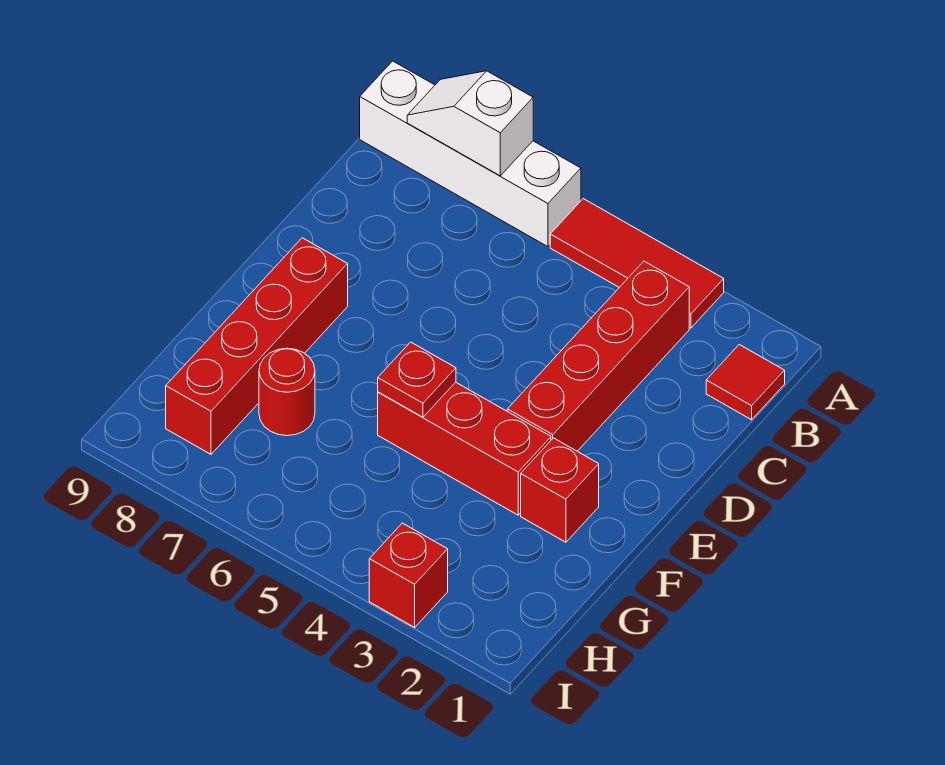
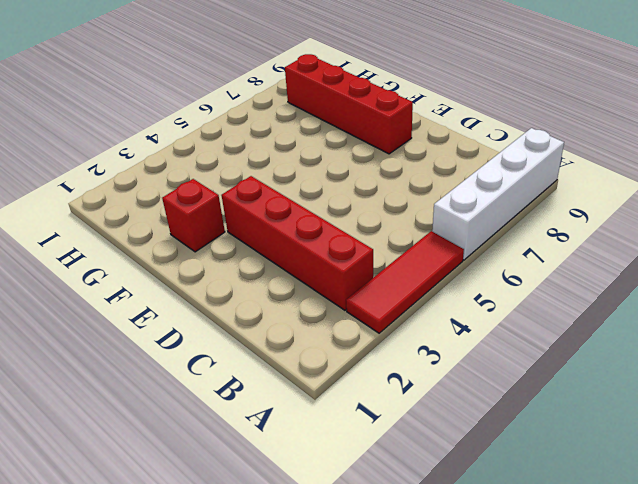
none -> red 1x1 tile [706,345,785,420]
none -> red 1x3 brick [378,382,551,515]

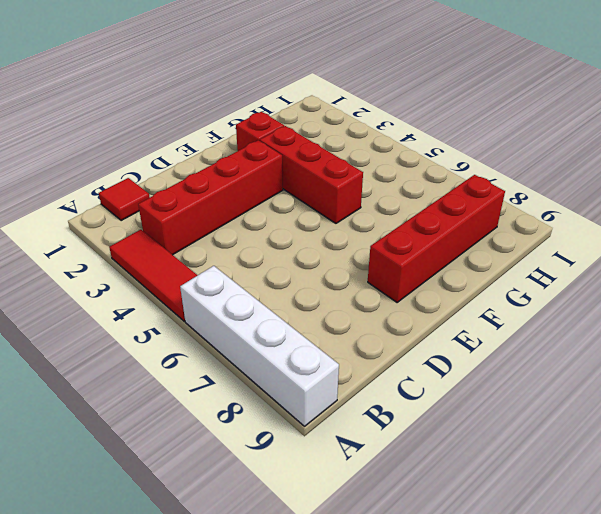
none -> red 1x1 round brick [259,348,315,436]
none -> red 1x1 brick [369,523,448,627]

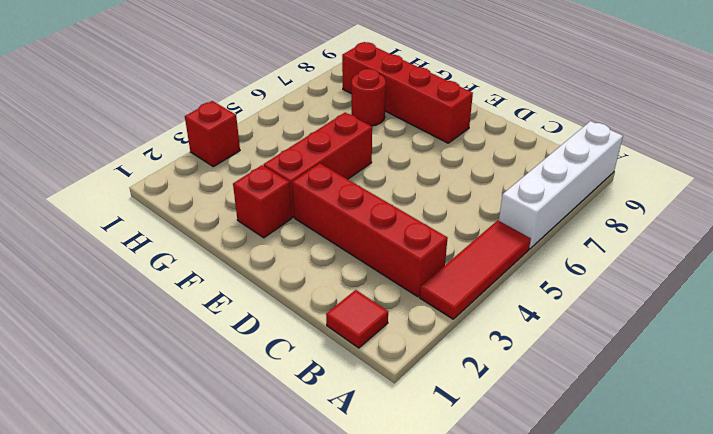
none -> white 1x2 slope [407,71,533,176]
none -> red 1x1 plate [378,342,456,417]

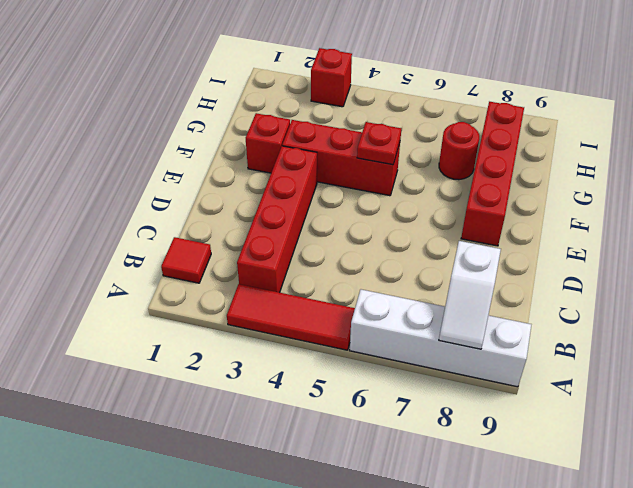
white 1x2 slope [439,241,501,349] -> white 1x2 slope turned to [407,71,533,176]

